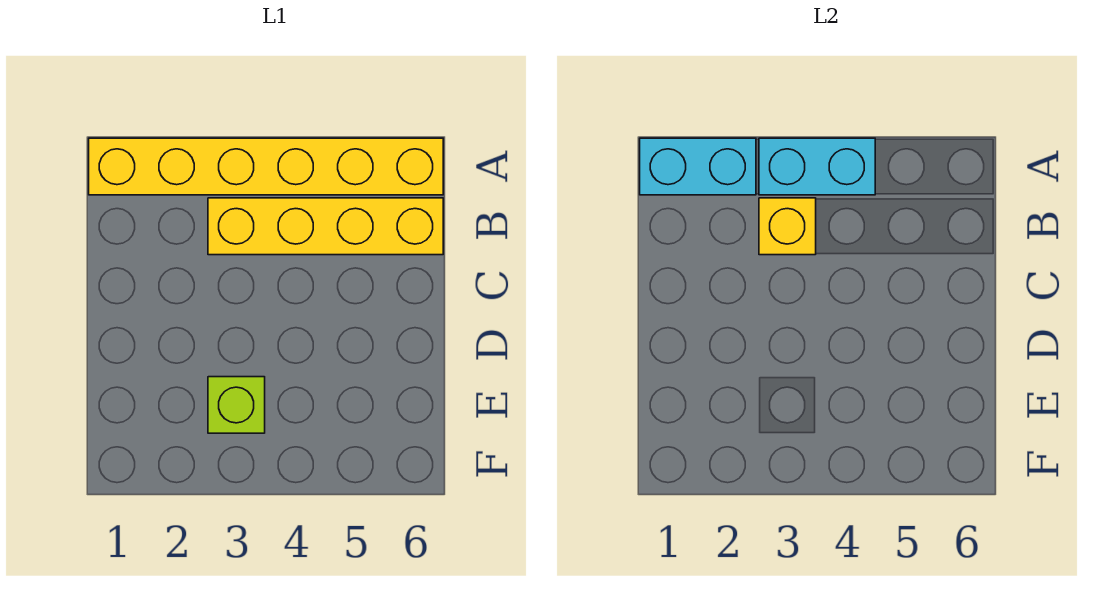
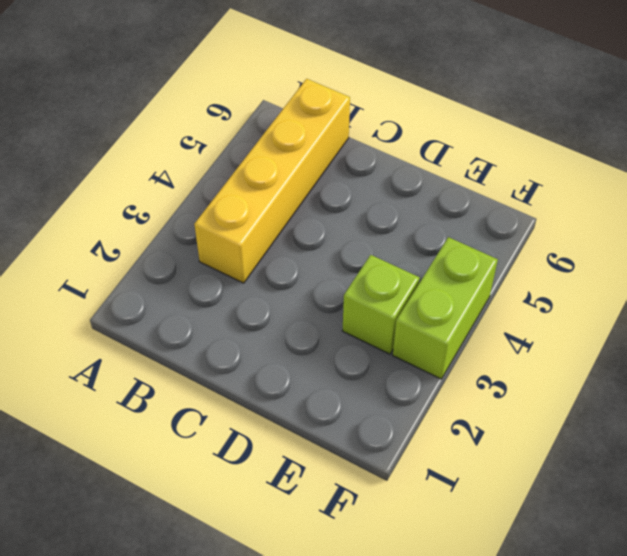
lime 1x2 brick [393,237,498,379] -> none
none -> yellow 1x6 brick [89,138,443,195]
none -> cyan 1x2 brick [640,138,756,195]

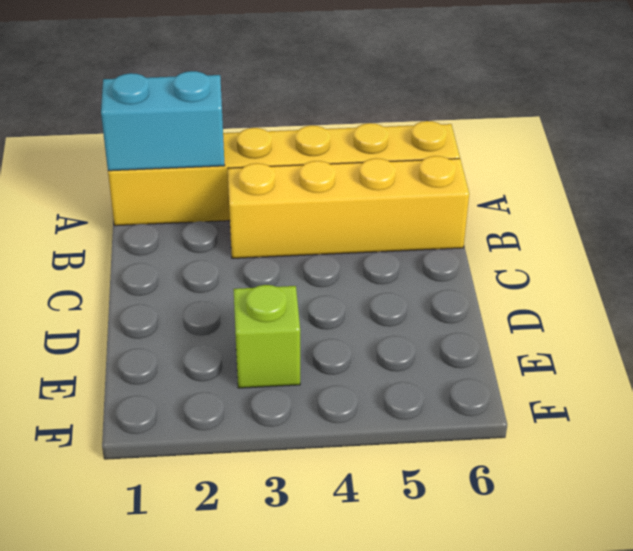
none -> cyan 1x2 brick [759,138,875,195]
none -> yellow 1x1 brick [759,198,816,255]

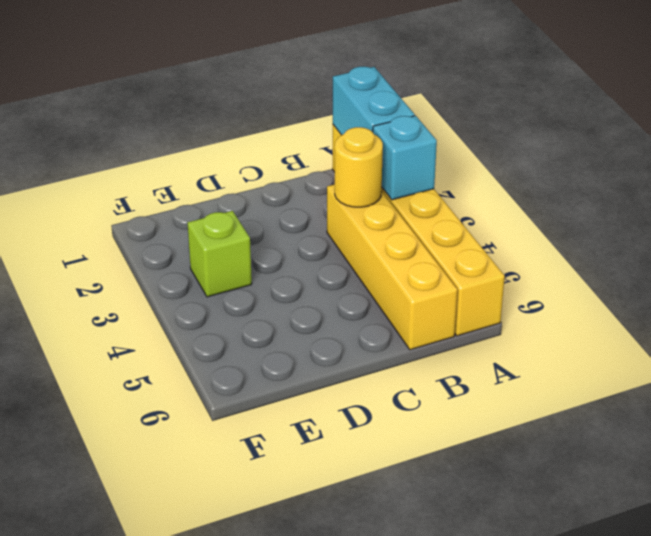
cyan 1x1 brick [373,116,437,200] -> cyan 1x2 brick [759,138,875,195]
yellow 1x1 round brick [335,127,383,207] -> yellow 1x1 brick [759,198,816,255]

